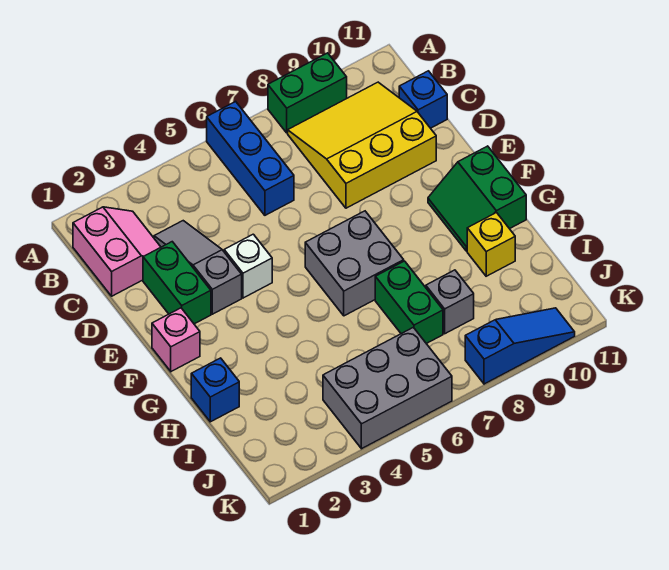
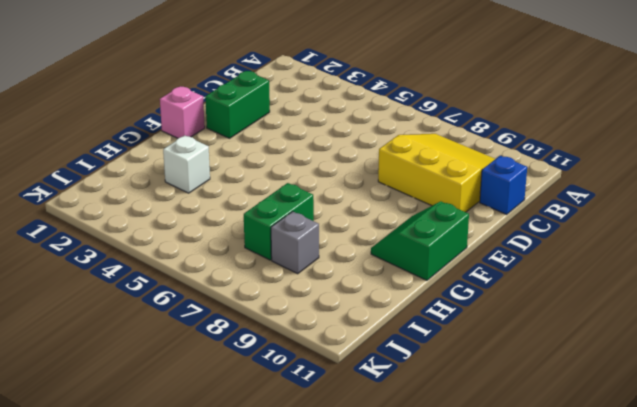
white 1x1 brick [163,136,210,193] -> white 1x1 brick moved to [224,234,272,298]
none -> blue 1x3 brick [207,101,294,215]
none -> green 1x2 brick [268,53,347,133]
none -> pink 2x2 slope [73,207,161,296]

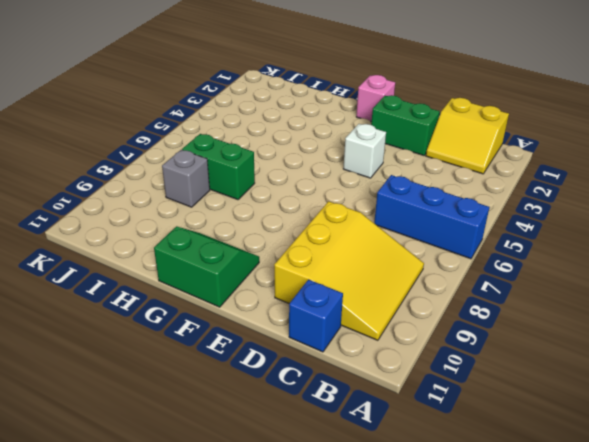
yellow 2x2 slope [426,98,509,174] -> pink 2x2 slope [73,207,161,296]
none -> green 1x2 brick [268,53,347,133]
none -> grey 1x3 slope [154,221,242,314]
none -> grey 2x2 brick [305,211,404,316]

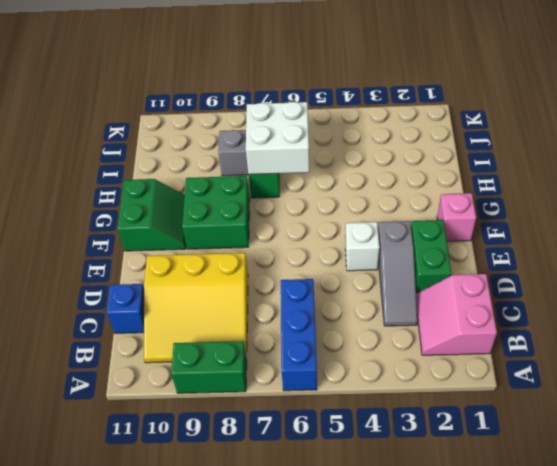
green 2x2 brick [182,176,250,249] -> none
white 2x2 brick [246,102,310,174] -> none
none -> grey 2x2 brick [305,211,404,316]
none -> blue 1x1 brick [191,358,239,422]
none -> yellow 1x1 brick [467,213,515,276]

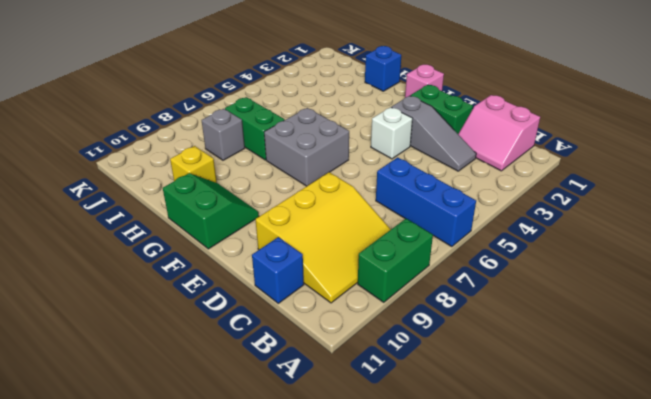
none -> grey 2x3 brick [323,327,452,449]
none -> blue 1x3 slope [465,308,575,384]

